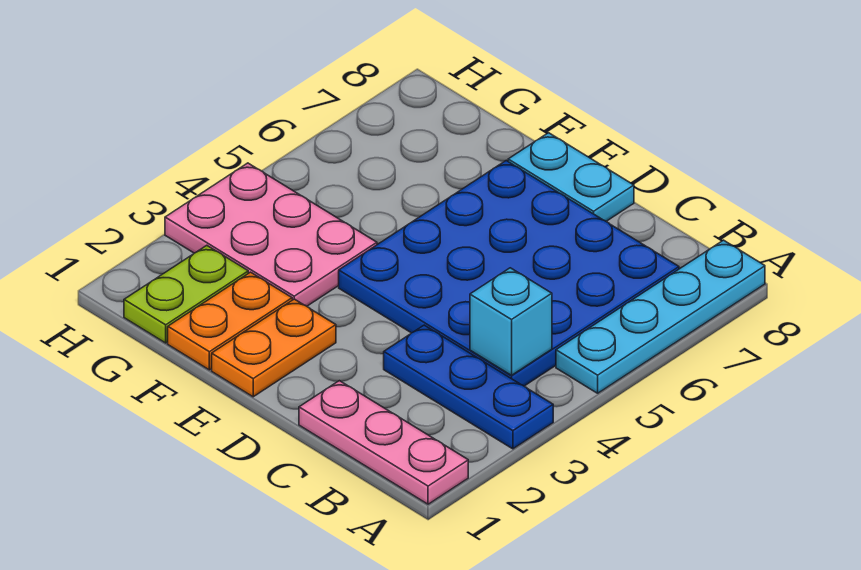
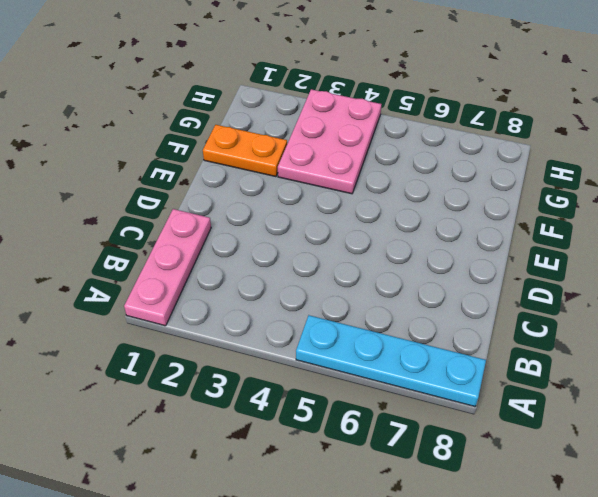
none -> blue 1x3 plate [384,325,553,449]
none -> blue 4x4 plate [339,161,679,386]

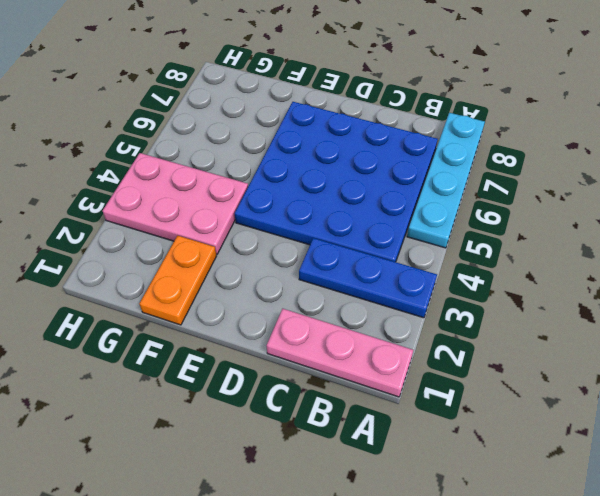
none -> cyan 1x2 plate [508,133,634,221]
none -> orange 1x2 plate [212,299,336,397]

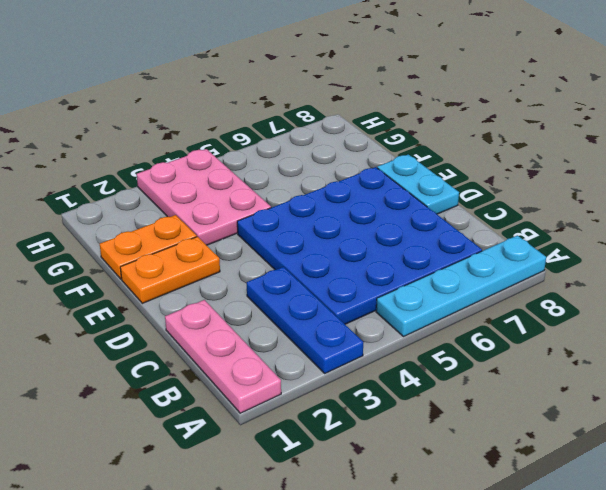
none -> lime 1x2 plate [124,245,248,343]
none -> cyan 1x1 brick [470,268,552,375]

